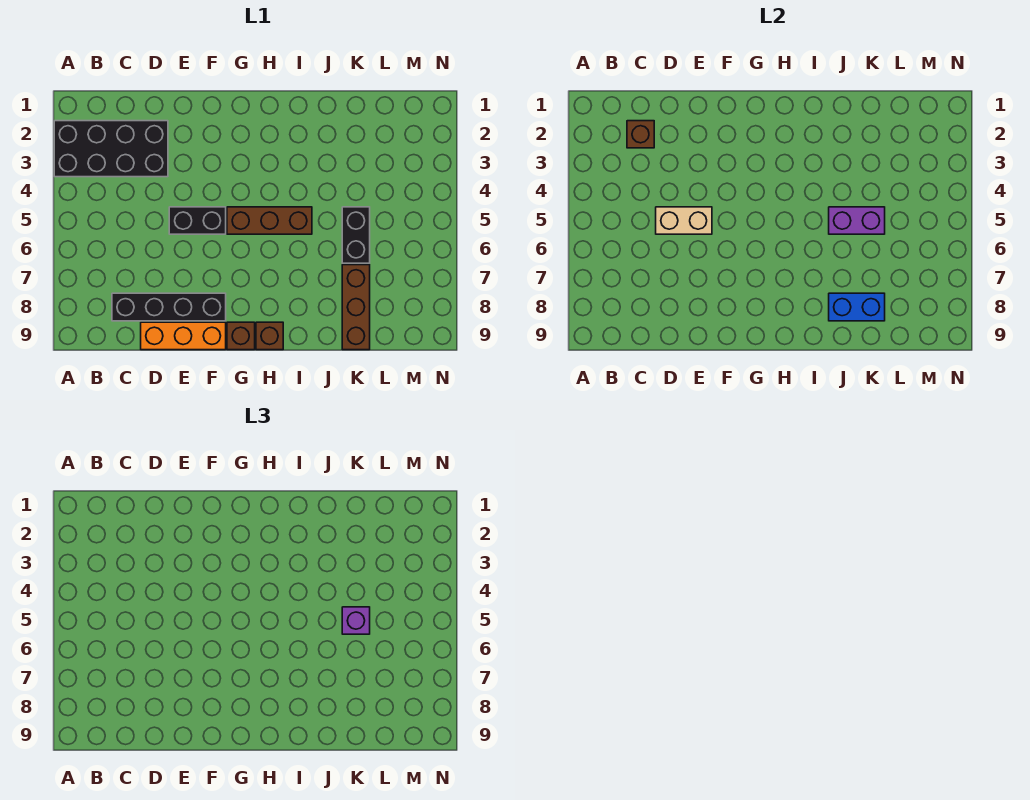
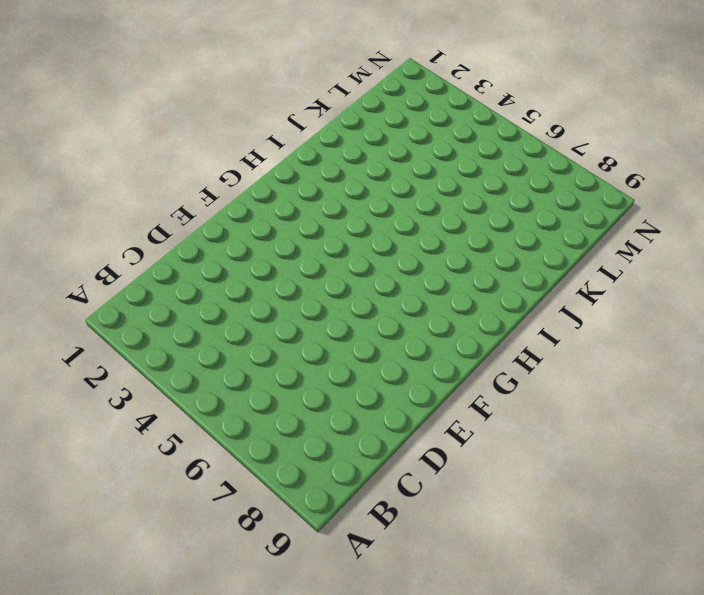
none -> black 2x4 brick [54,121,168,177]
none -> black 1x4 brick [112,293,226,321]
none -> orange 1x3 brick [141,322,226,350]

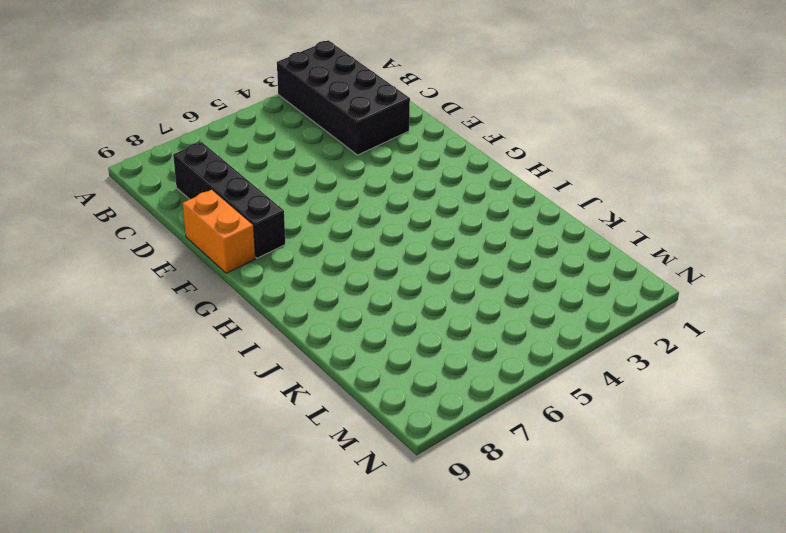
orange 1x2 brick [183,190,255,273] -> orange 1x3 brick [141,322,226,350]
none -> black 1x2 brick [169,207,226,234]
none -> brown 1x3 brick [227,207,312,234]
none -> brown 1x1 brick [227,322,255,350]

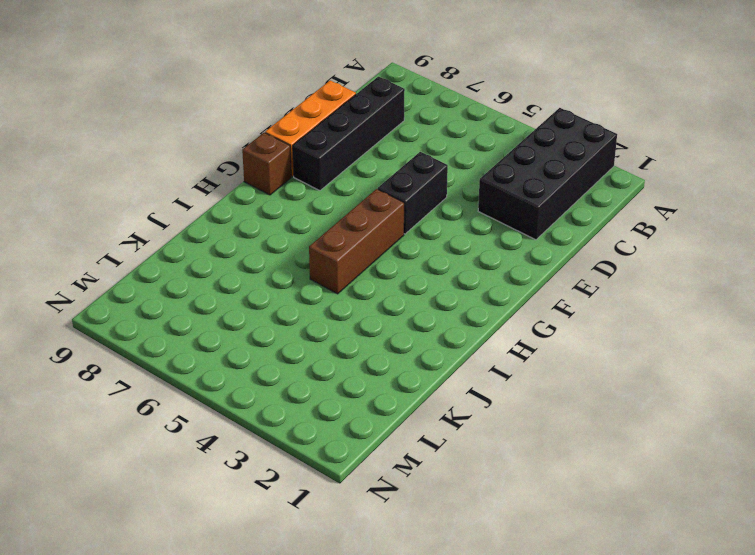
none -> brown 1x1 brick [256,322,283,350]
none -> black 1x2 brick [342,207,370,263]
none -> brown 1x3 brick [342,265,370,350]

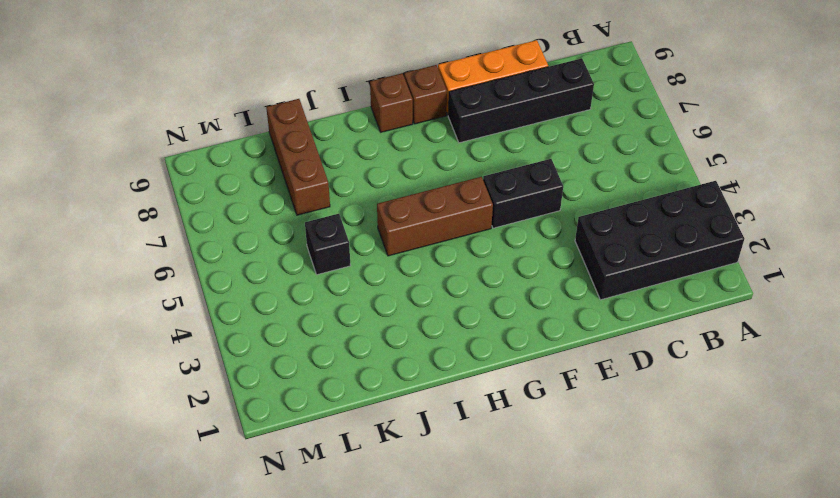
black 1x1 brick [305,214,351,275] -> black 1x2 brick [342,207,370,263]
none -> brown 1x1 brick [627,121,654,148]
none -> tan 1x2 brick [656,207,712,234]
none -> purple 1x2 brick [829,207,885,234]

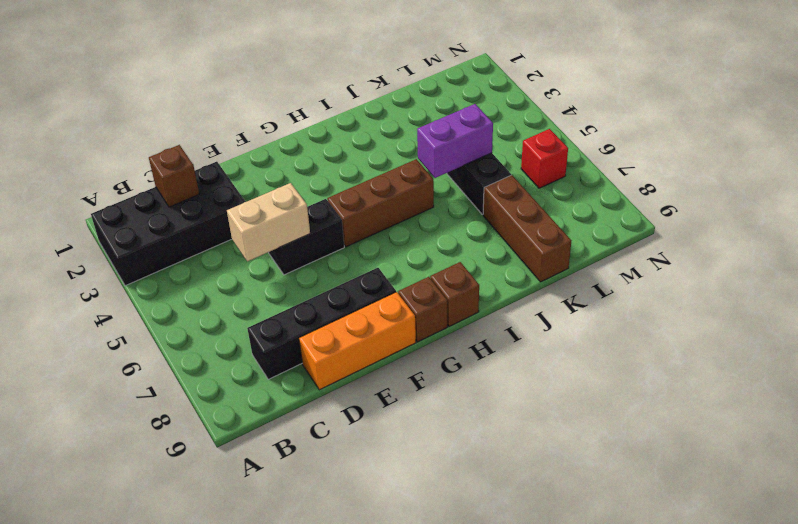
red 1x1 brick [521,129,568,188] -> none
none -> blue 1x2 brick [829,293,885,321]
none -> purple 1x1 brick [342,607,370,634]

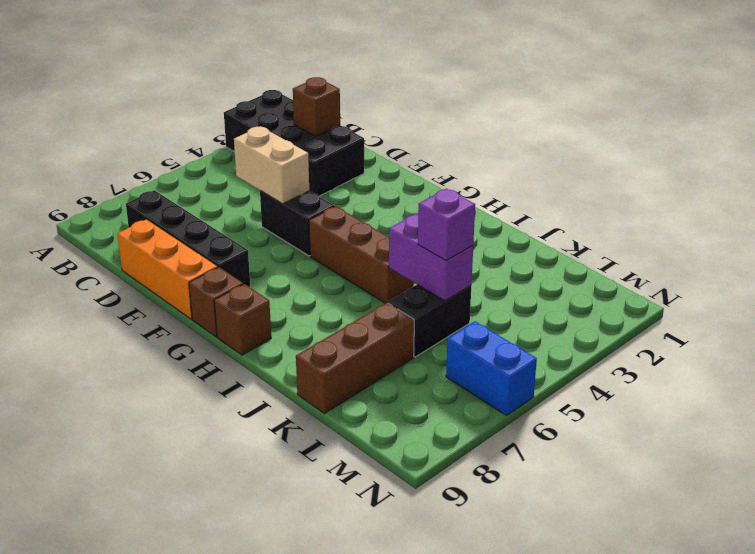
blue 1x2 brick [446,321,537,415] -> blue 1x2 brick moved to [829,293,885,321]

